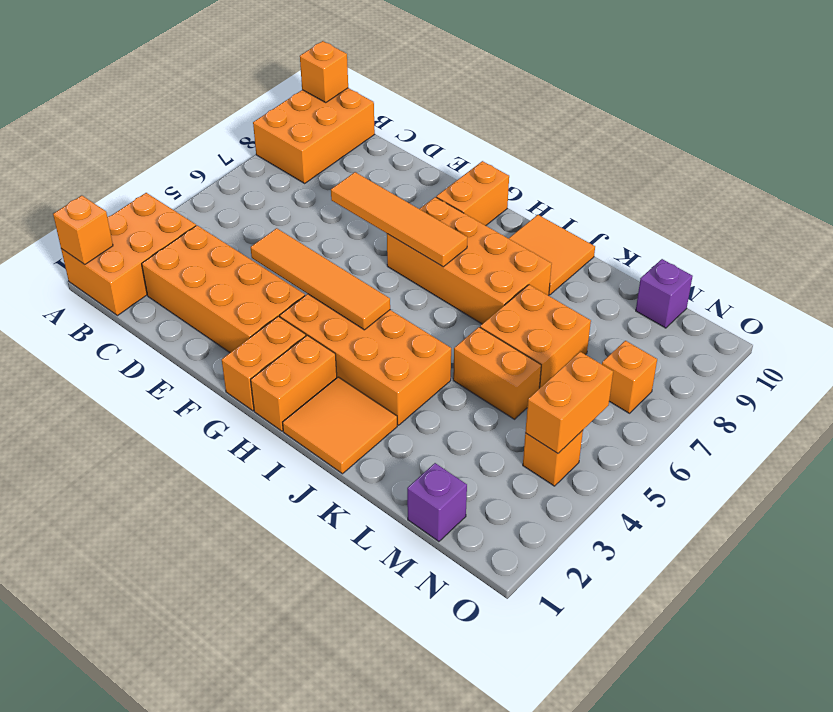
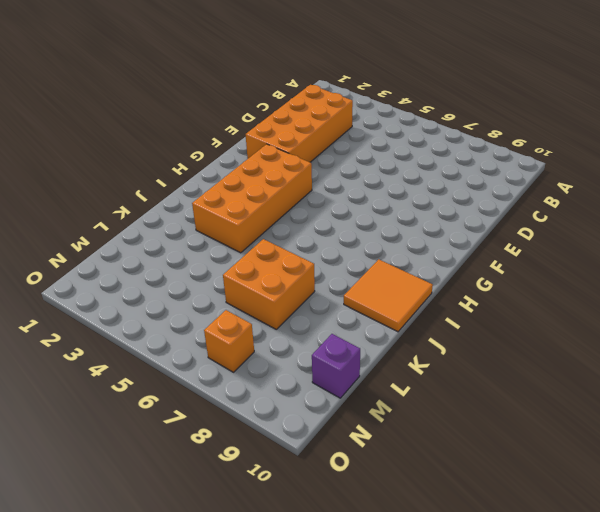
none -> orange 2x3 brick [61,193,196,316]
none -> orange 2x3 brick [253,88,375,183]
none -> orange 1x2 brick [222,316,306,411]

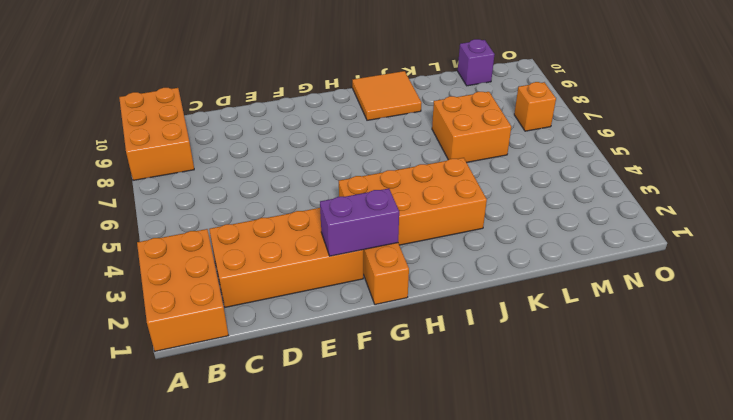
purple 1x2 brick [320,189,399,256] -> none
none -> orange 2x4 brick [387,197,552,324]
none -> orange 1x2 brick [436,161,509,226]
none -> orange 1x2 brick [251,335,337,431]

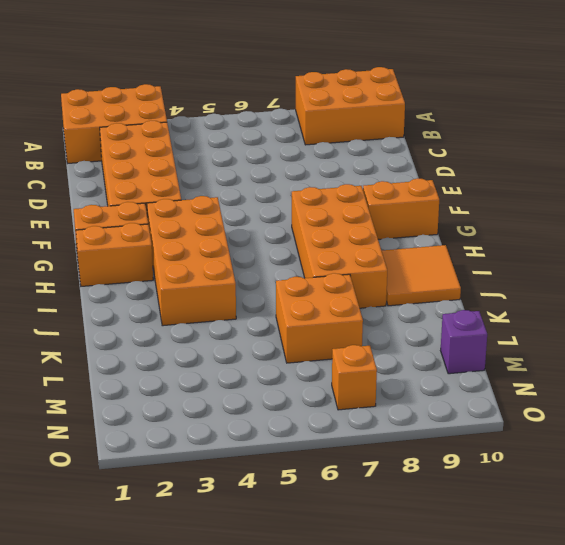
none -> orange 2x2 tile [283,377,397,474]
none -> orange 1x2 brick [453,327,541,419]
none -> purple 1x1 brick [407,463,467,542]

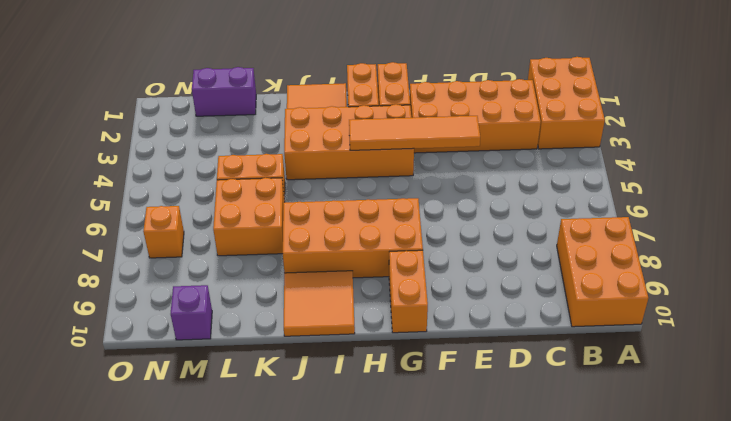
purple 1x2 brick [192,67,256,116] -> purple 1x1 brick [407,463,467,542]
none -> orange 1x1 brick [523,430,583,486]
none -> orange 1x1 brick [53,196,113,264]
none -> orange 1x1 brick [300,41,348,102]

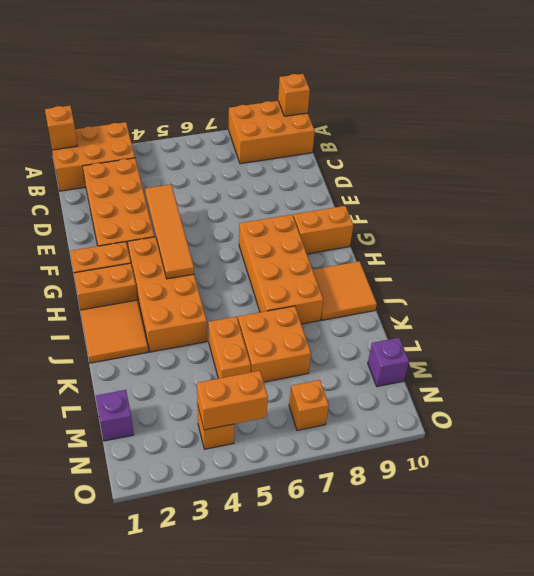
none -> orange 1x4 tile [331,172,467,267]

